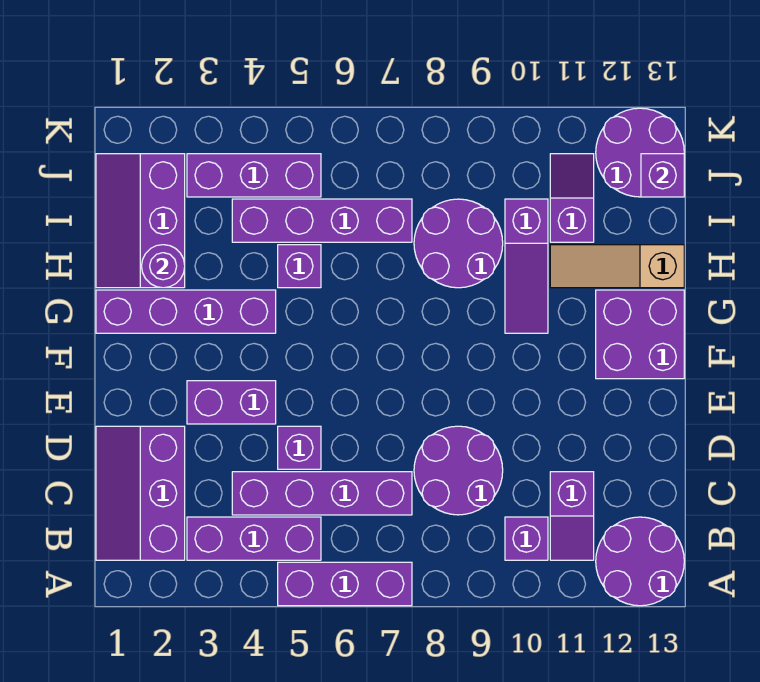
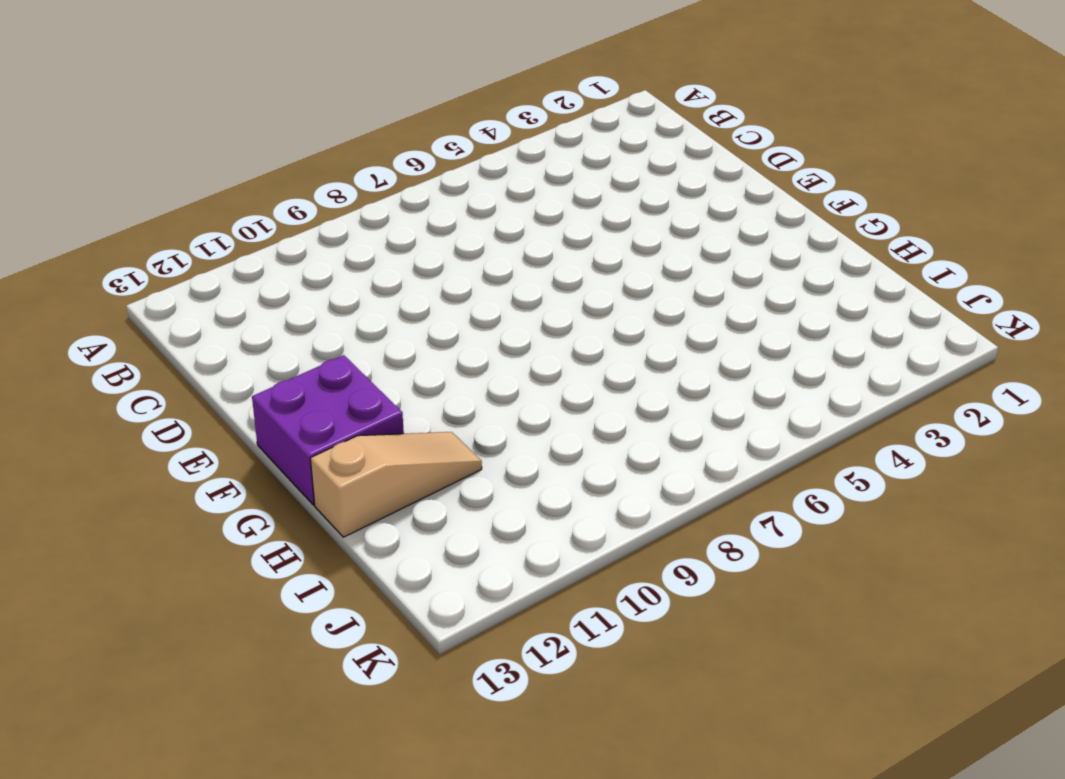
none -> purple 1x3 brick [278,562,412,606]
none -> purple 2x2 round brick [596,517,684,606]
none -> purple 2x3 slope [96,426,185,560]

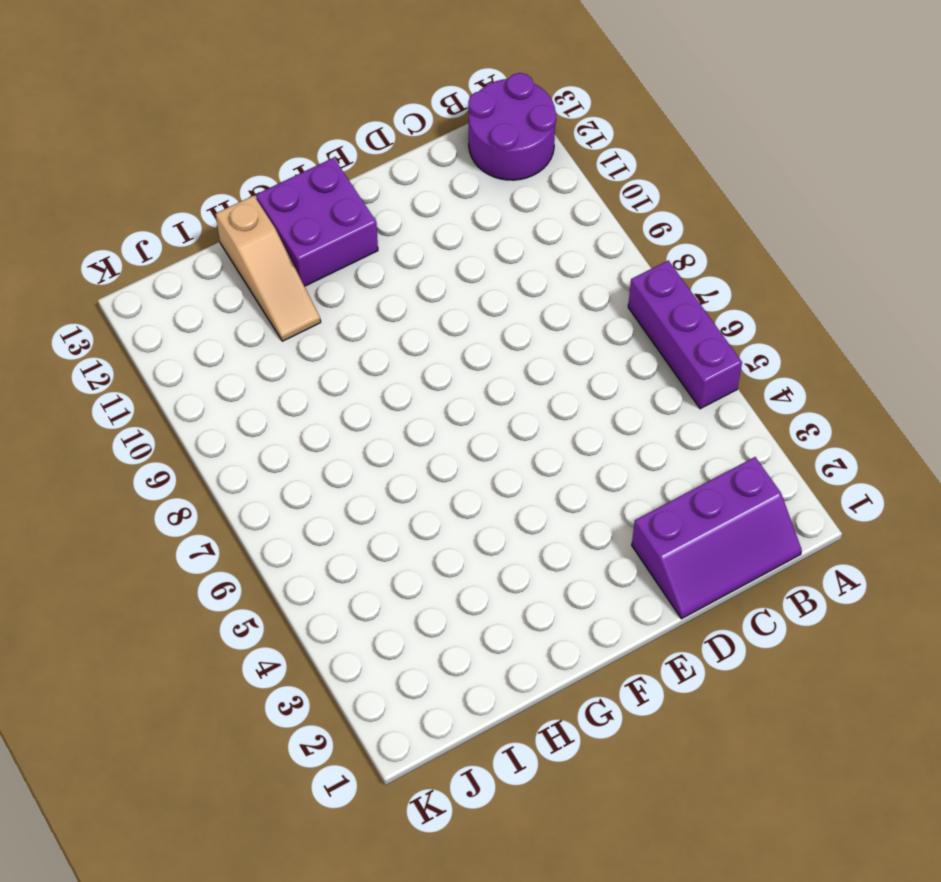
none -> purple 1x3 brick [187,517,321,560]
none -> purple 1x1 brick [505,517,548,560]
none -> purple 1x2 slope [550,472,594,560]

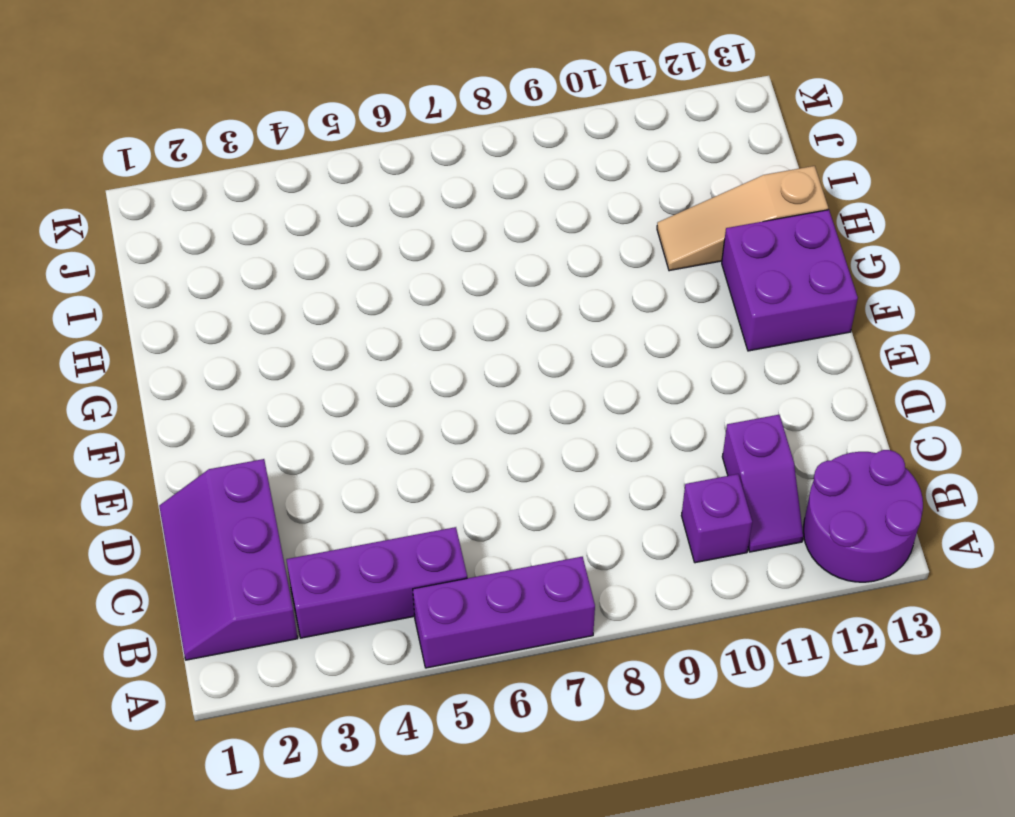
none -> purple 1x4 brick [232,472,412,515]
none -> purple 2x2 round brick [414,426,503,515]
none -> purple 1x1 brick [278,426,321,469]

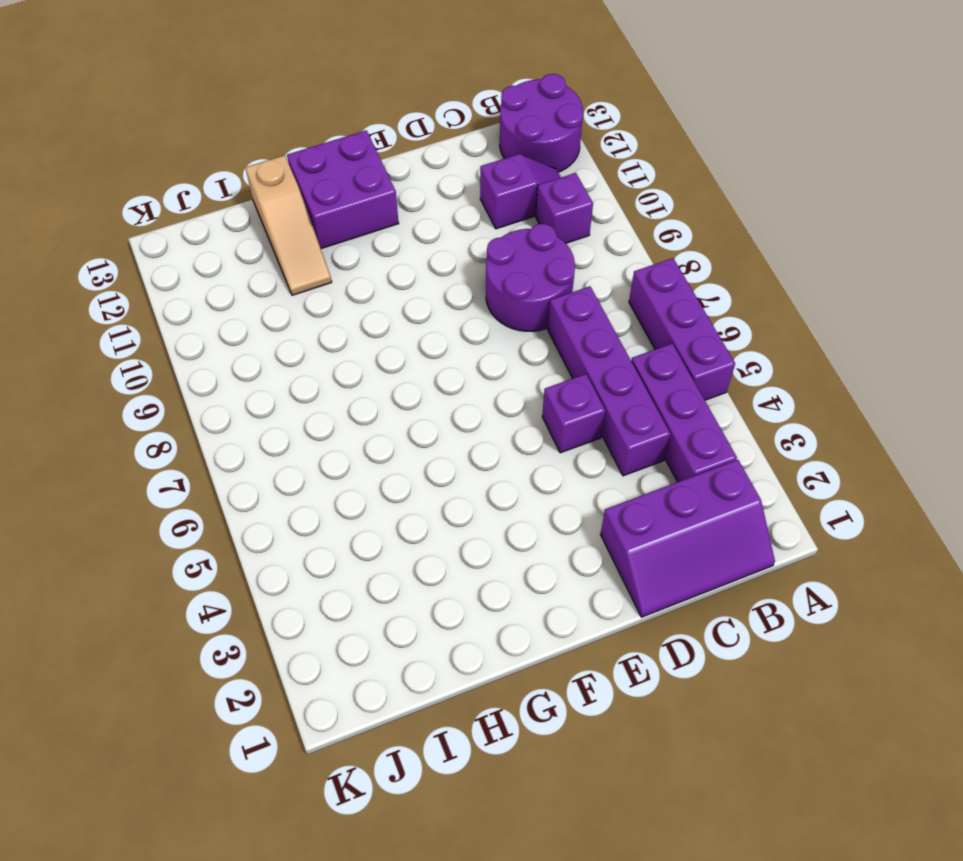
none -> purple 1x2 brick [187,381,276,424]
none -> purple 1x4 brick [96,290,276,333]
none -> purple 1x3 slope [505,199,548,333]

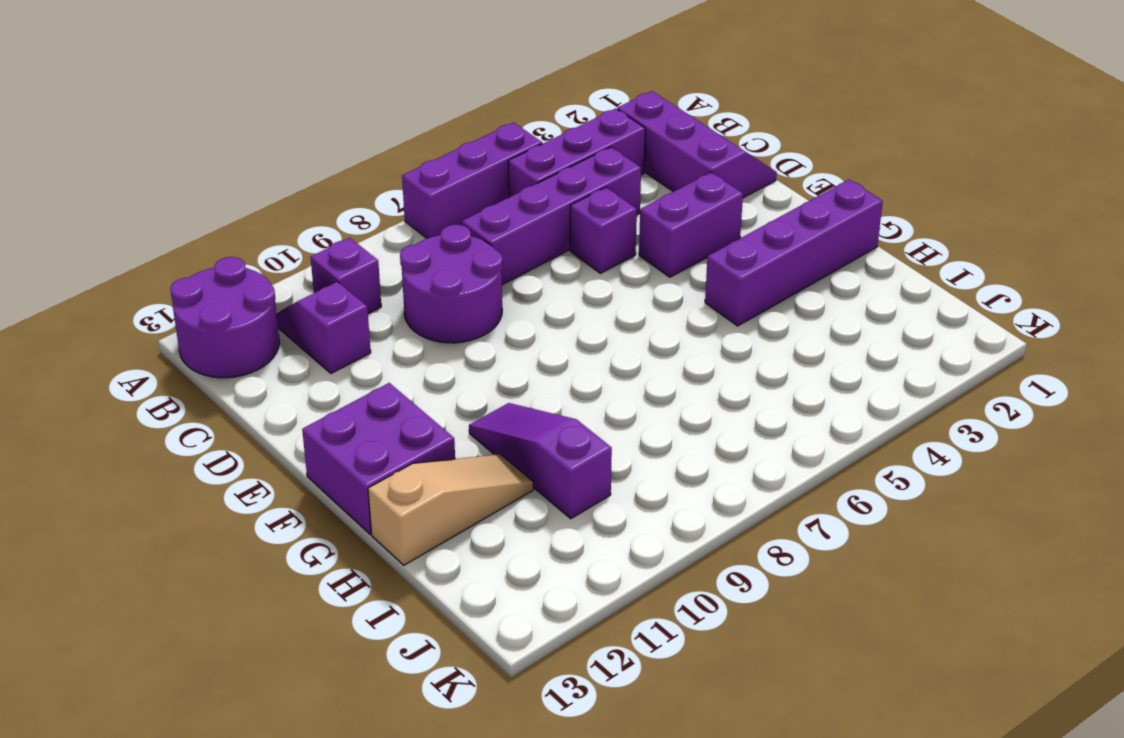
none -> purple 2x3 slope [96,154,185,288]
none -> purple 1x1 brick [278,245,321,288]
none -> purple 2x2 round brick [414,199,503,288]

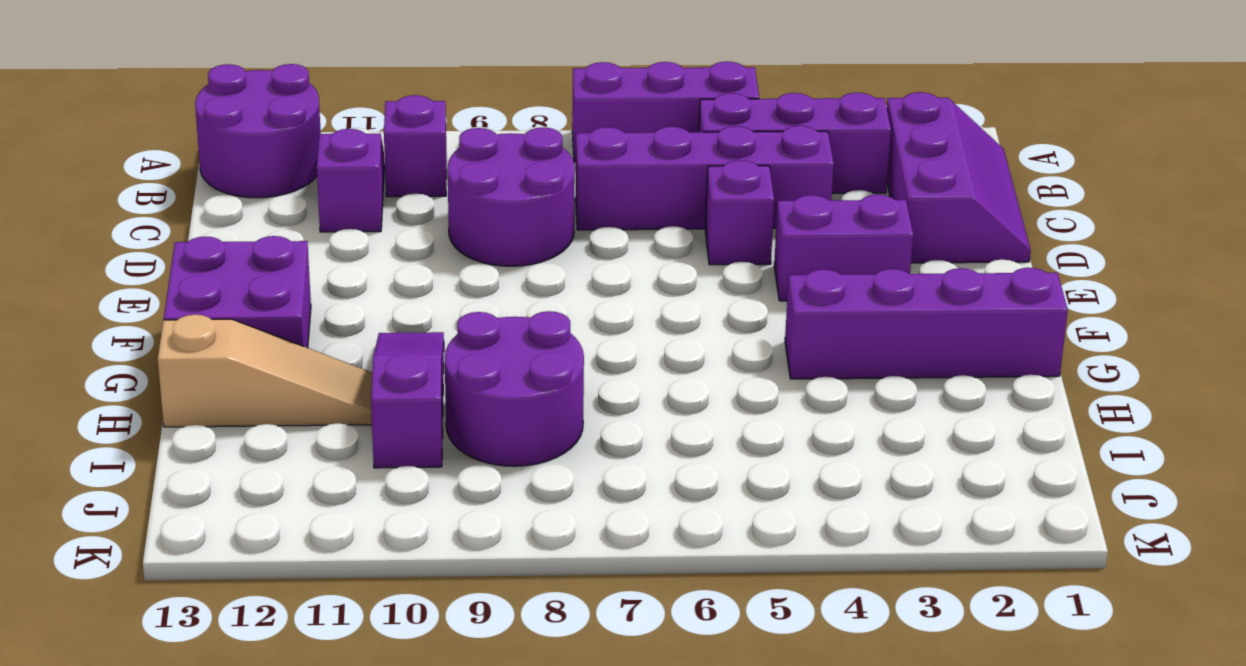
none -> purple 2x3 slope [96,154,185,288]
none -> purple 1x1 brick [278,245,321,288]
none -> purple 1x4 brick [232,199,412,242]

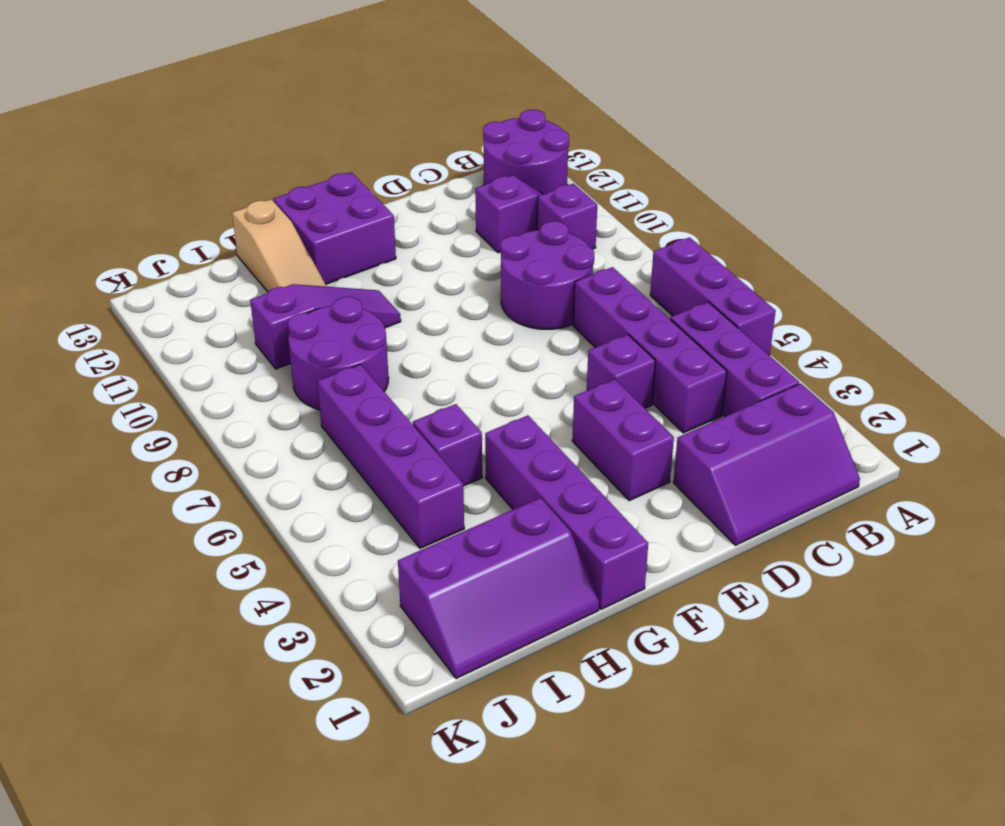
none -> purple 1x2 slope [550,154,594,242]
none -> purple 1x3 brick [187,154,321,197]
none -> purple 2x2 round brick [596,108,684,197]

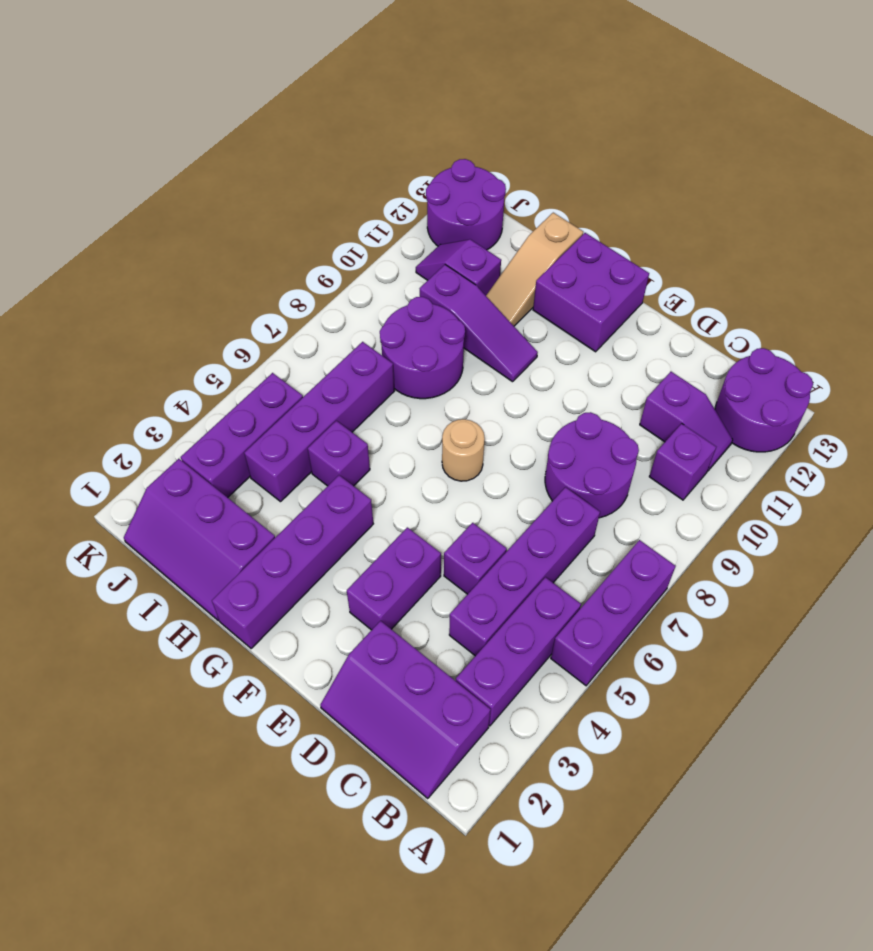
tan 1x1 round brick [442,419,485,481] -> none
none -> purple 1x1 round brick [142,245,185,288]
none -> purple 1x1 brick [641,154,684,197]

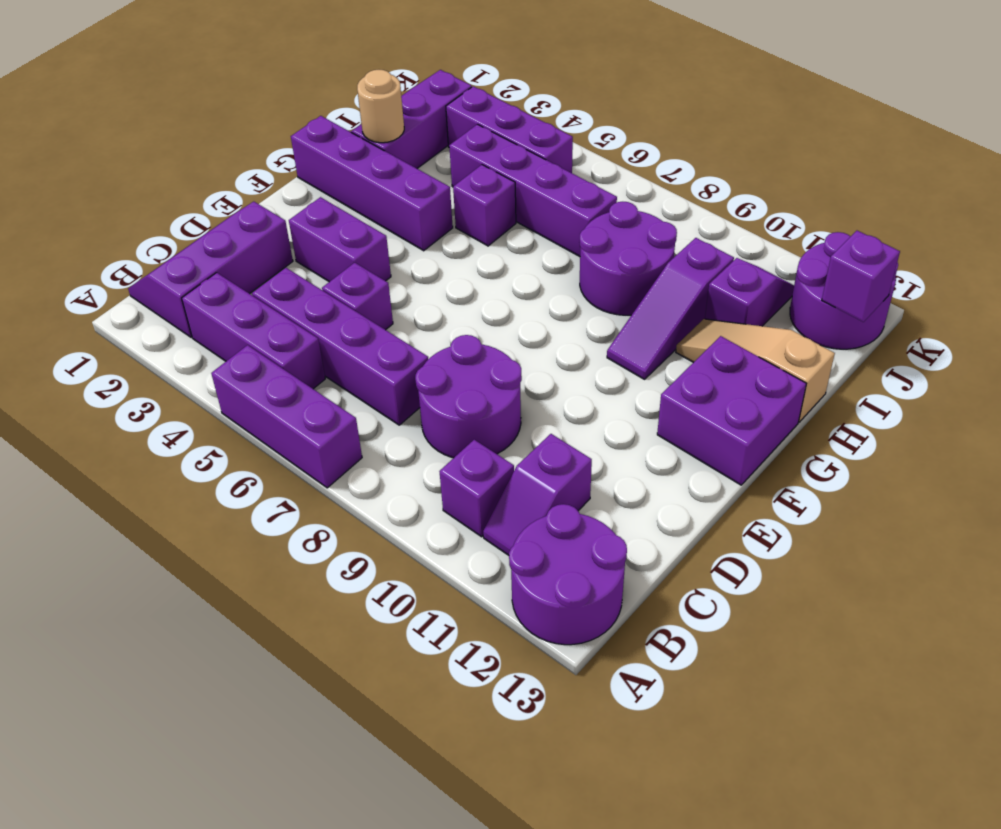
tan 1x1 round brick [357,70,404,143] -> purple 1x1 round brick [142,245,185,288]

